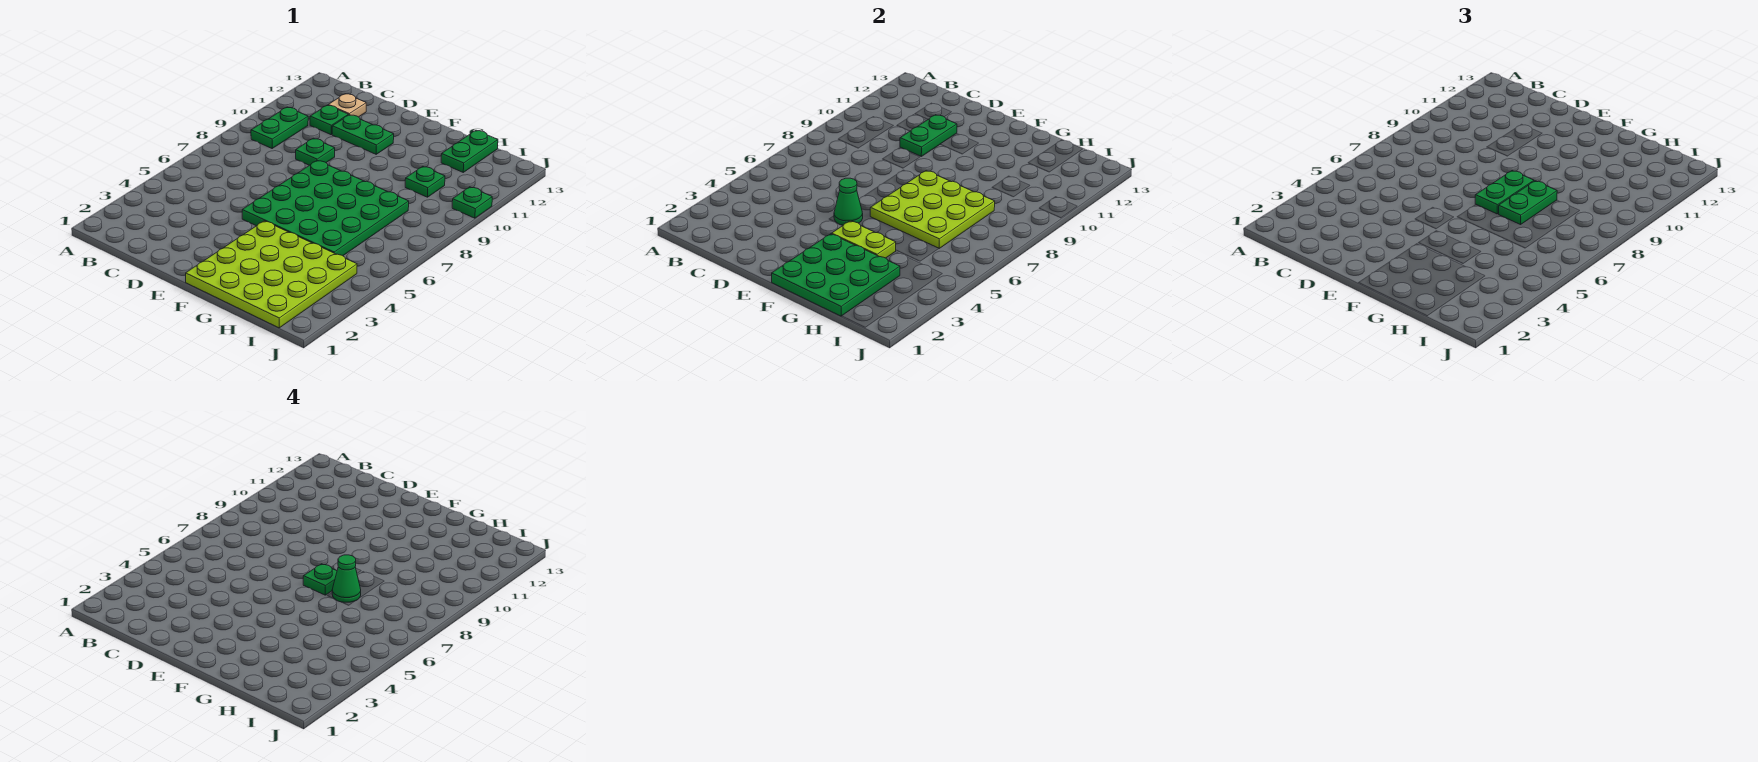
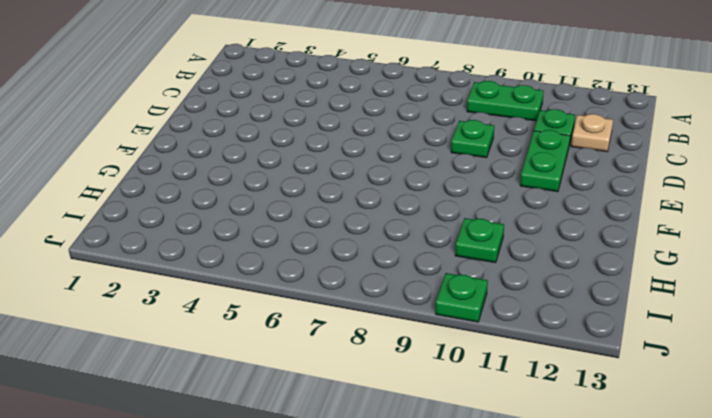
none -> green 4x4 plate [242,160,409,256]
none -> lime 4x4 plate [186,221,357,328]
none -> green 1x2 plate [441,130,498,172]

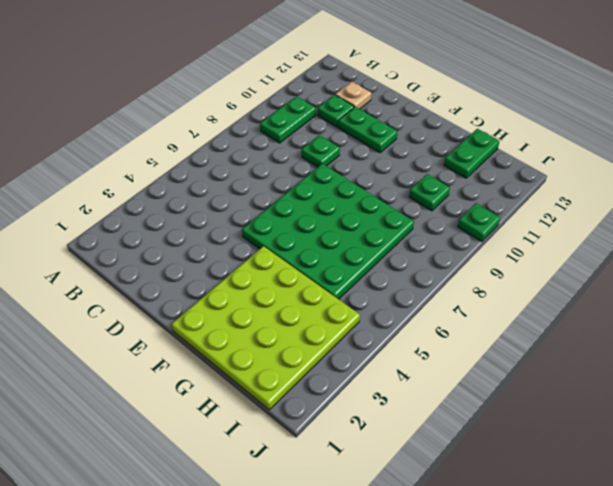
none -> green 1x2 plate [900,115,957,156]
none -> green 1x1 cone [834,178,863,225]
none -> green 3x3 plate [772,234,900,316]

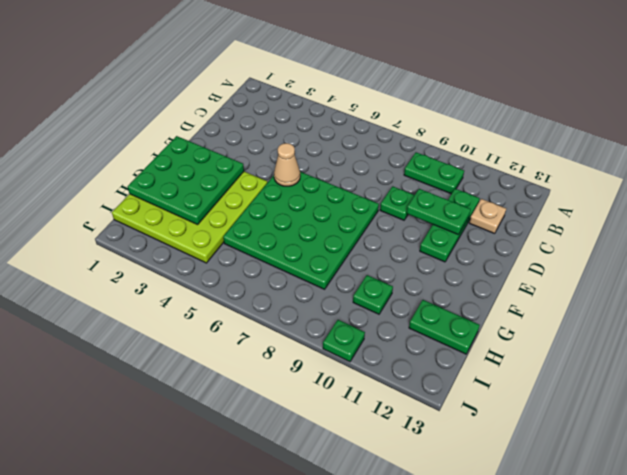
tan 1x1 cone [274,143,300,186] -> green 1x1 cone [834,178,863,225]
none -> lime 1x2 plate [832,221,896,258]
none -> lime 3x3 plate [870,171,995,248]
none -> green 1x2 plate [1475,171,1534,214]

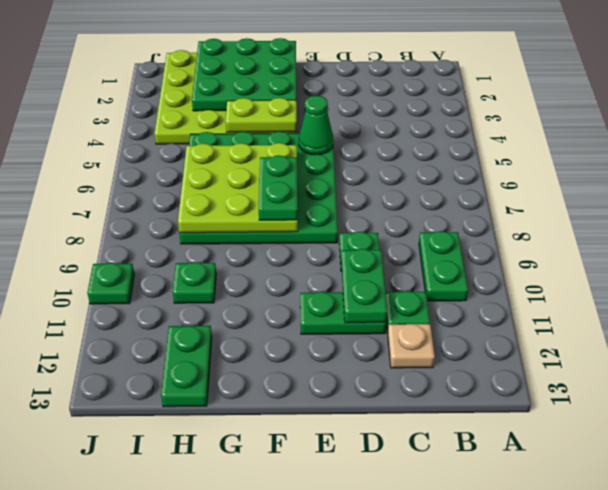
none -> green 1x2 plate [1499,181,1557,224]
none -> green 1x1 plate [303,564,337,595]
none -> green 1x1 cone [332,555,361,602]

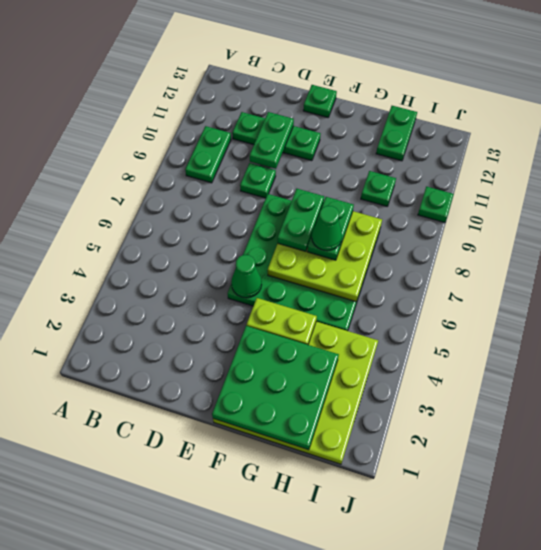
green 1x1 plate [303,85,337,117] -> green 1x1 plate moved to [303,564,337,595]
none -> tan 1x1 plate [328,94,366,117]

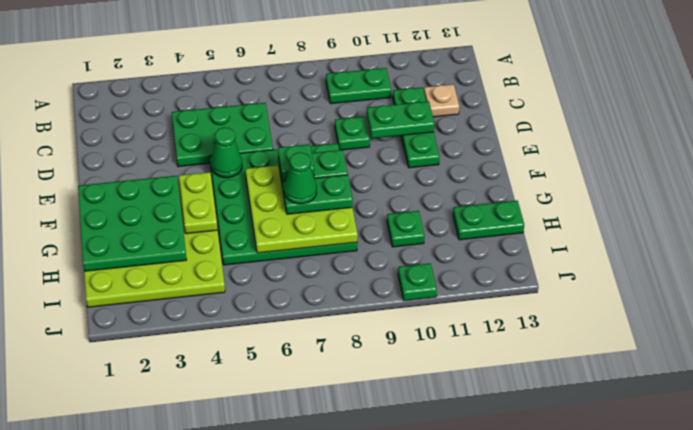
green 2x3 plate [172,103,273,167] -> none

